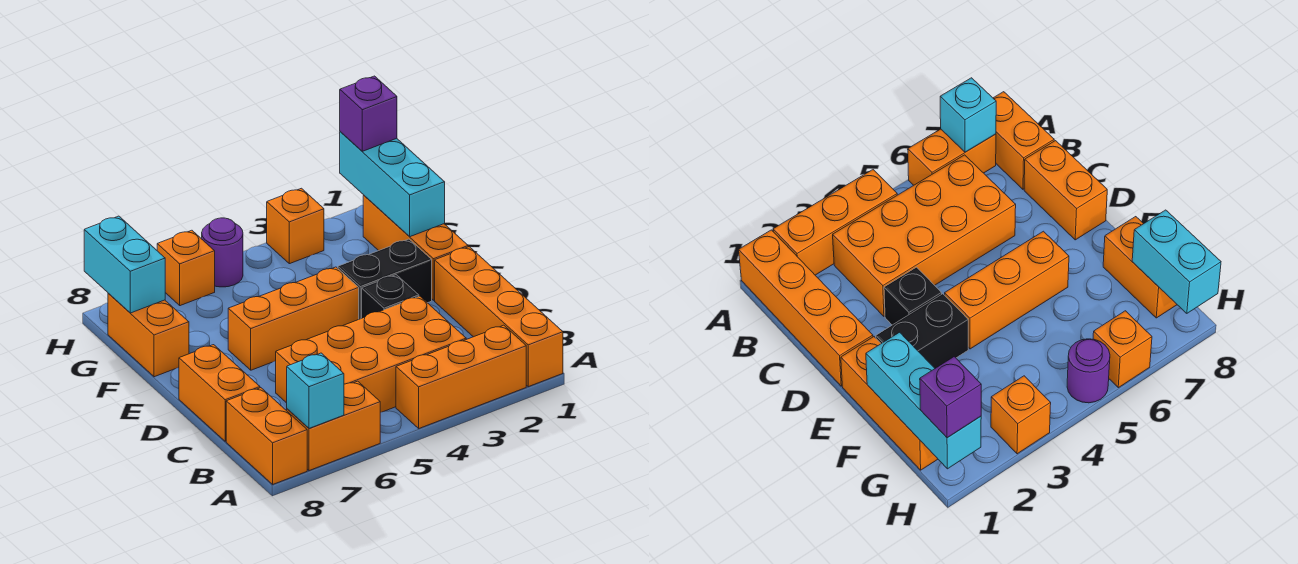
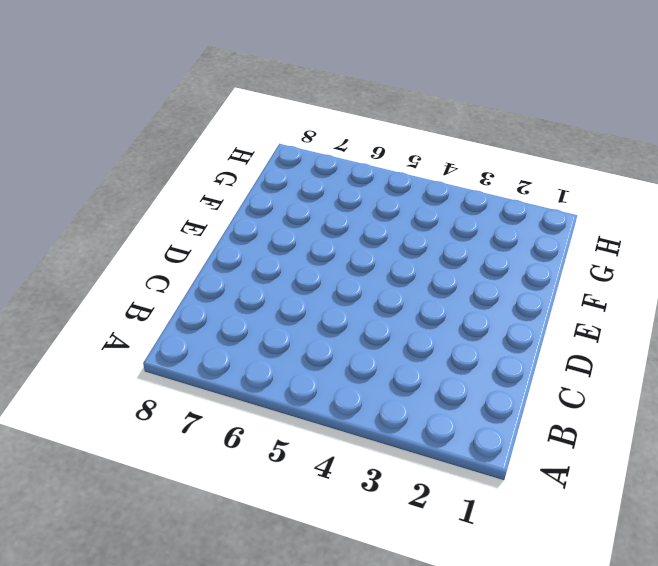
none -> orange 1x4 brick [435,247,563,387]
none -> orange 1x3 brick [396,325,526,428]
none -> orange 1x2 brick [287,381,380,471]

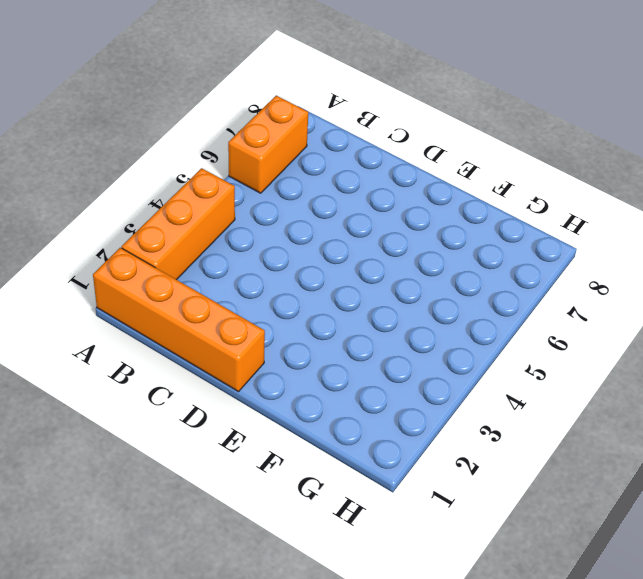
none -> orange 1x2 brick [226,388,307,484]
none -> orange 2x4 brick [276,296,466,413]
none -> orange 1x2 brick [179,345,260,441]

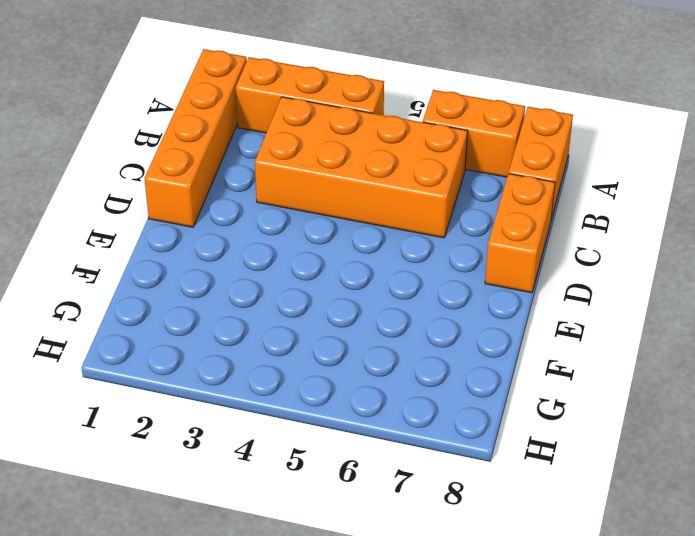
none -> black 1x1 brick [362,275,419,318]
none -> orange 1x3 brick [363,195,468,300]
none -> black 1x2 brick [338,239,432,319]

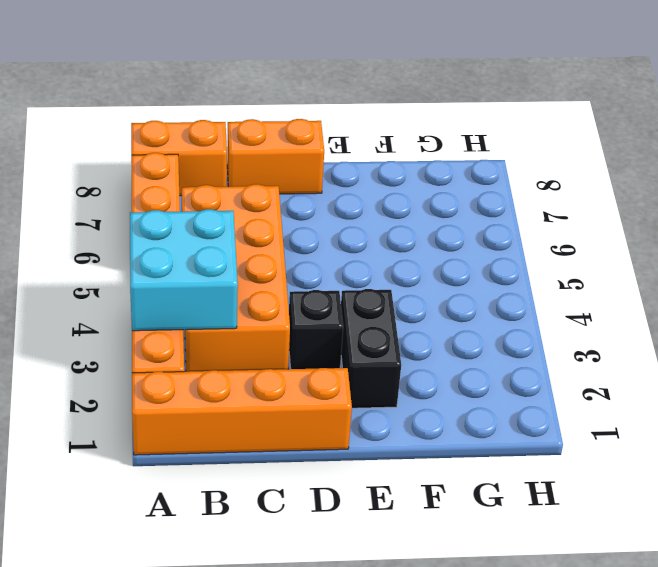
cyan 2x2 brick [130,209,238,331] -> none
none -> orange 1x3 brick [363,195,468,300]
none -> orange 1x3 brick [228,267,359,370]
none -> orange 1x2 brick [108,293,189,377]

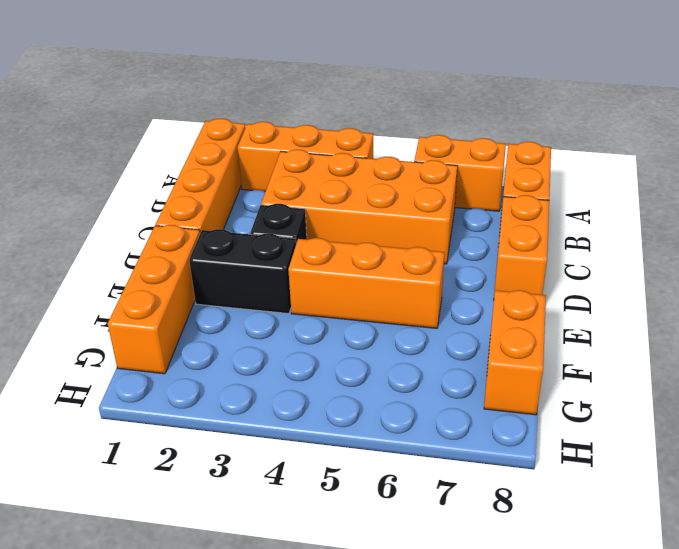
none -> orange 1x1 brick [267,188,324,264]
none -> purple 1x1 round brick [202,218,243,287]
none -> orange 1x1 brick [157,230,215,306]

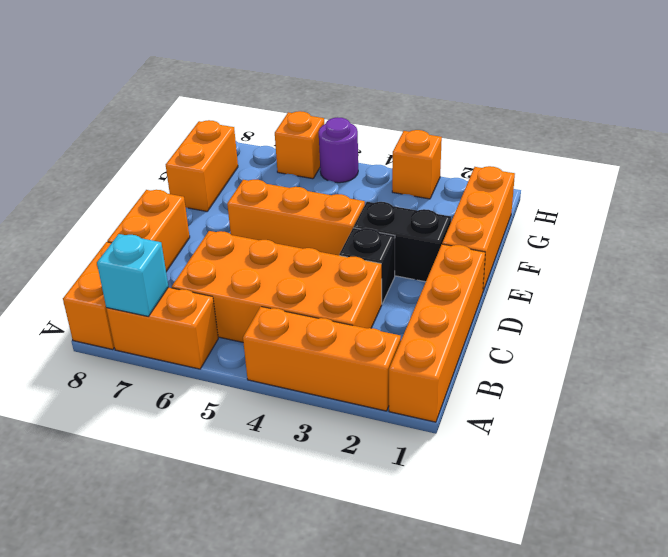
none -> cyan 1x3 brick [340,132,445,237]
none -> cyan 1x2 brick [84,216,165,313]
none -> purple 1x1 brick [340,76,397,151]

